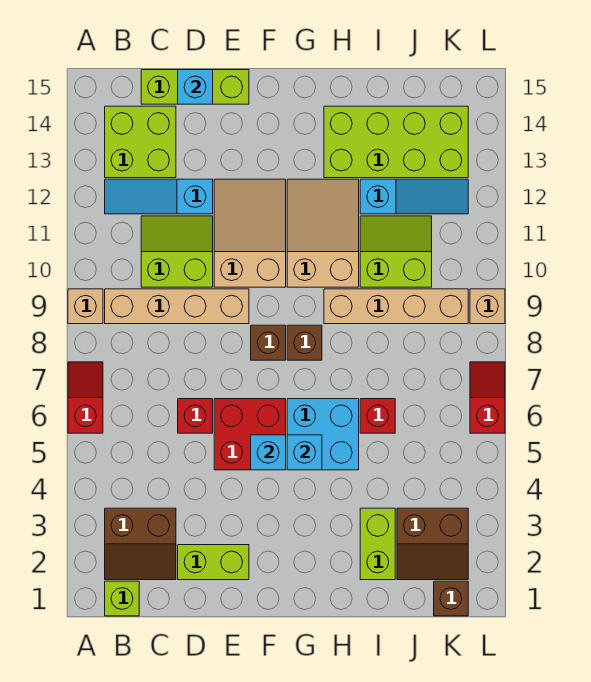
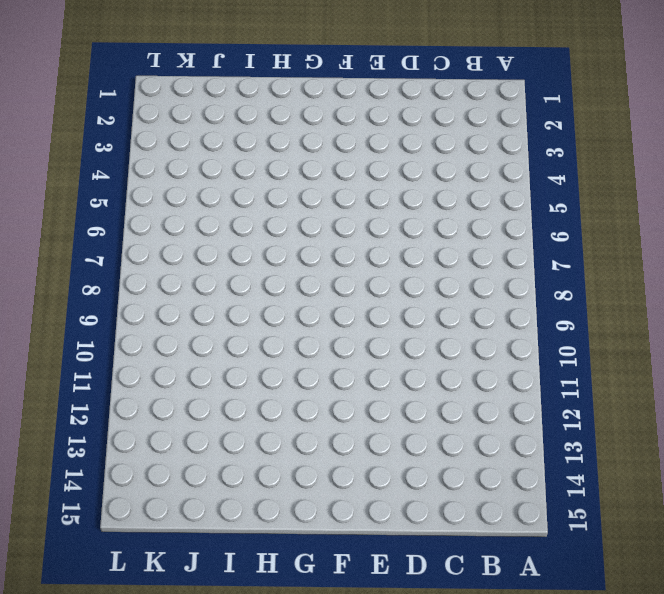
none -> red 1x2 slope [68,362,103,433]
none -> tan 1x1 brick [68,289,103,324]
none -> lime 1x1 brick [105,581,139,616]
none -> brown 2x2 slope [105,508,176,580]

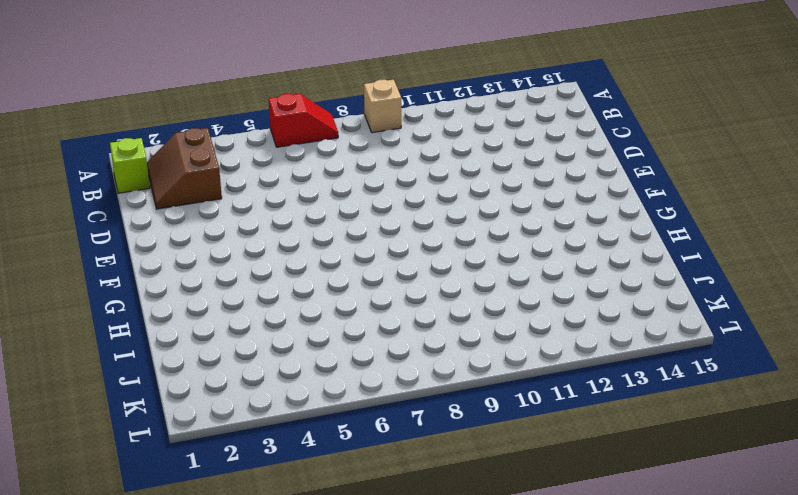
none -> tan 1x4 brick [105,289,249,324]
none -> cyan 1x3 slope [105,179,213,214]
none -> lime 2x2 brick [105,106,176,178]
none -> lime 2x2 slope [141,216,213,287]

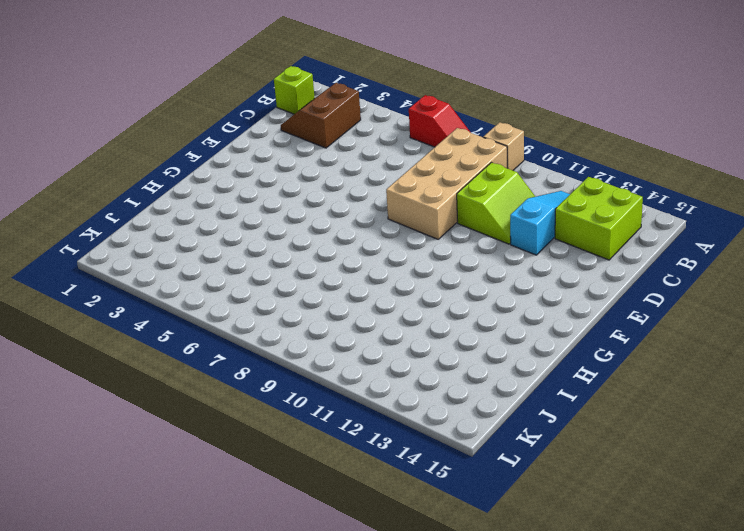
tan 2x4 brick [386,128,507,239] -> tan 1x4 brick [105,289,249,324]
none -> lime 1x3 brick [141,70,249,104]
none -> lime 1x2 brick [178,545,249,580]
none -> red 1x1 brick [178,399,213,433]
none -> red 2x2 brick [214,399,286,470]

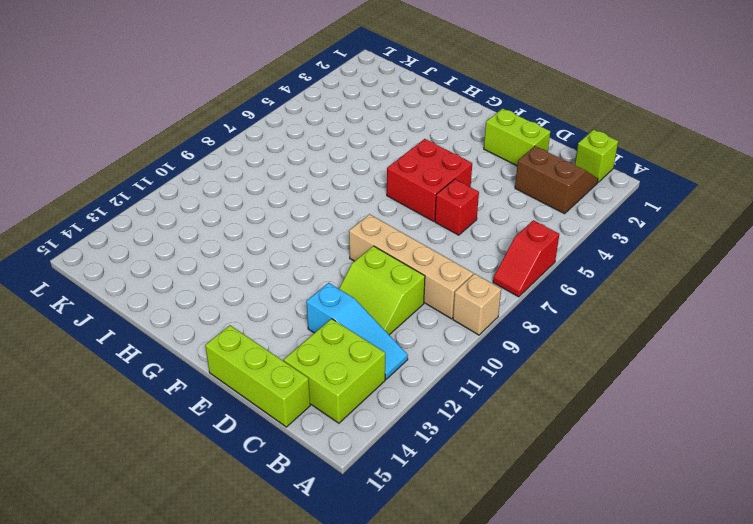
none -> tan 2x3 slope [214,179,286,287]
none -> brown 1x1 brick [251,325,286,360]
none -> cyan 2x2 brick [287,399,359,470]
none -> brown 1x1 brick [287,325,322,360]

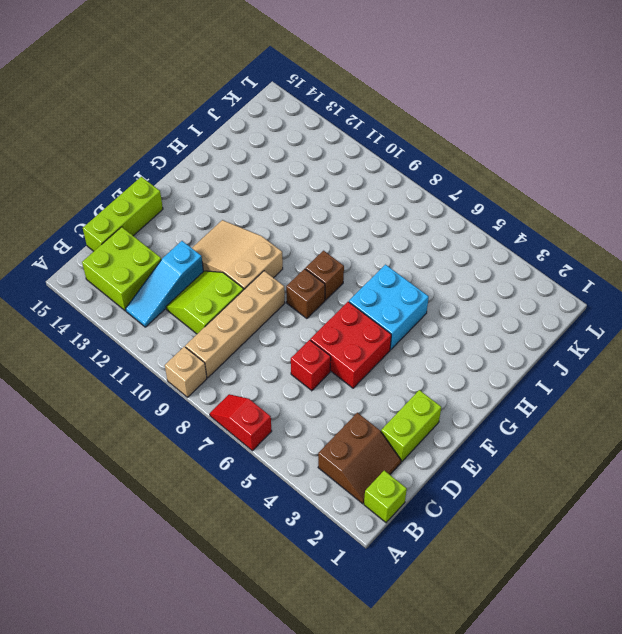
none -> tan 2x3 slope [287,179,359,287]
none -> tan 1x4 brick [324,289,468,324]
none -> lime 2x4 brick [324,106,468,178]
none -> lime 1x2 brick [360,508,395,580]

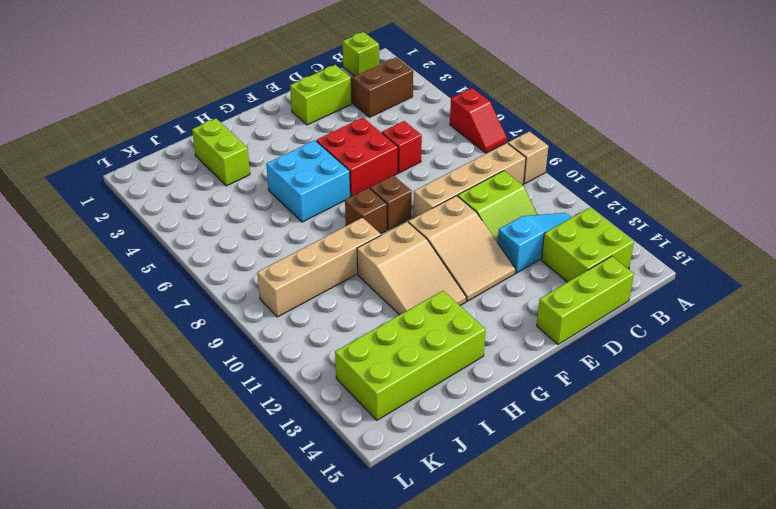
none -> red 1x1 brick [360,399,395,433]
none -> lime 2x2 slope [360,216,432,287]
none -> cyan 1x3 slope [360,179,468,214]
none -> brown 2x2 slope [397,508,468,580]

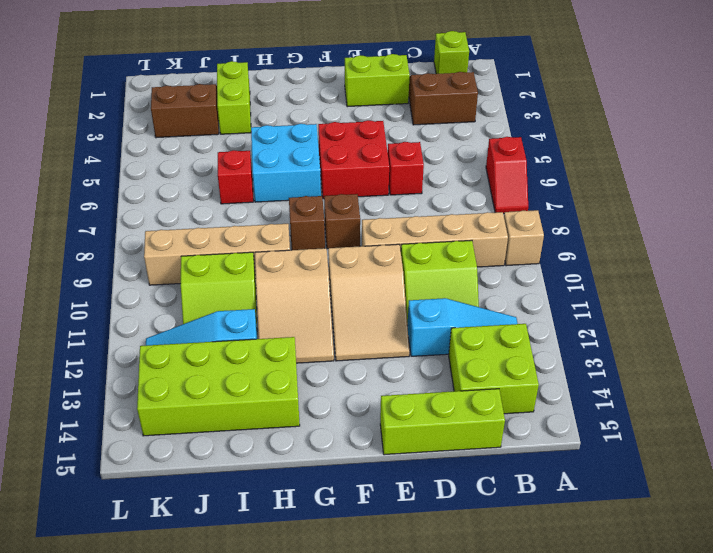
none -> brown 1x1 brick [434,581,468,616]
none -> red 1x2 slope [470,362,505,433]
none -> tan 1x1 brick [470,289,505,324]
none -> cyan 1x1 brick [178,70,213,104]

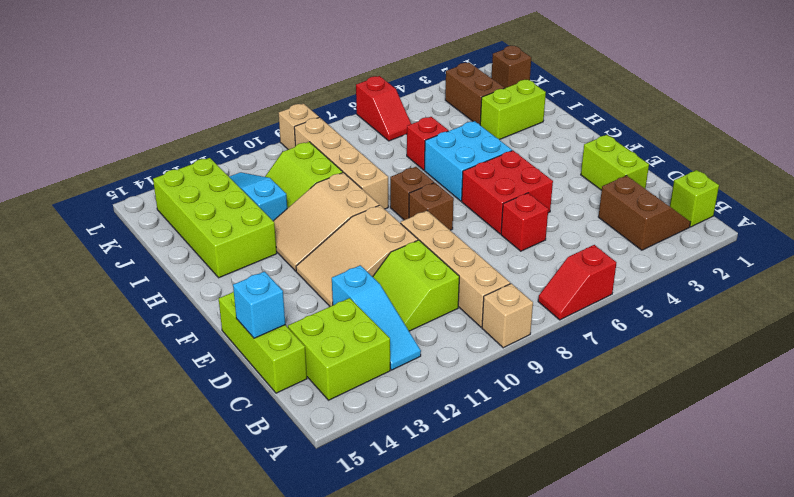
red 1x2 slope [356,76,411,141] -> red 1x2 slope turned to [470,362,505,433]
none -> cyan 1x1 brick [251,435,286,470]
none -> cyan 1x1 brick [287,435,322,470]

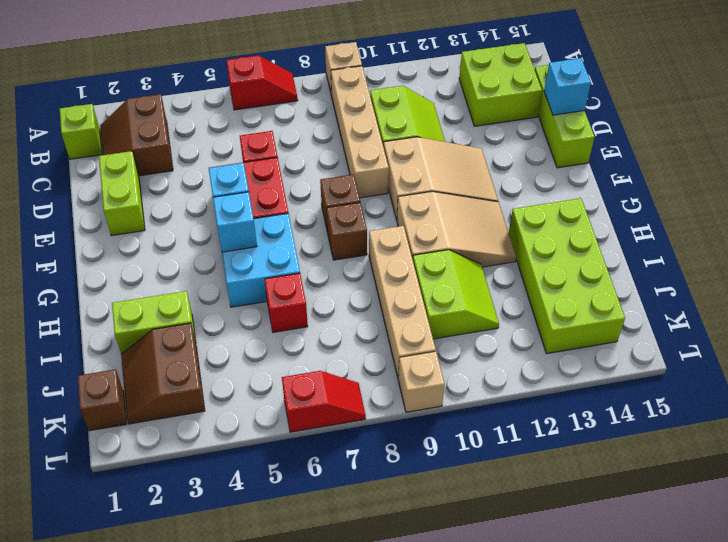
none -> cyan 1x3 slope [105,179,213,214]
none -> cyan 1x3 slope [360,179,468,214]

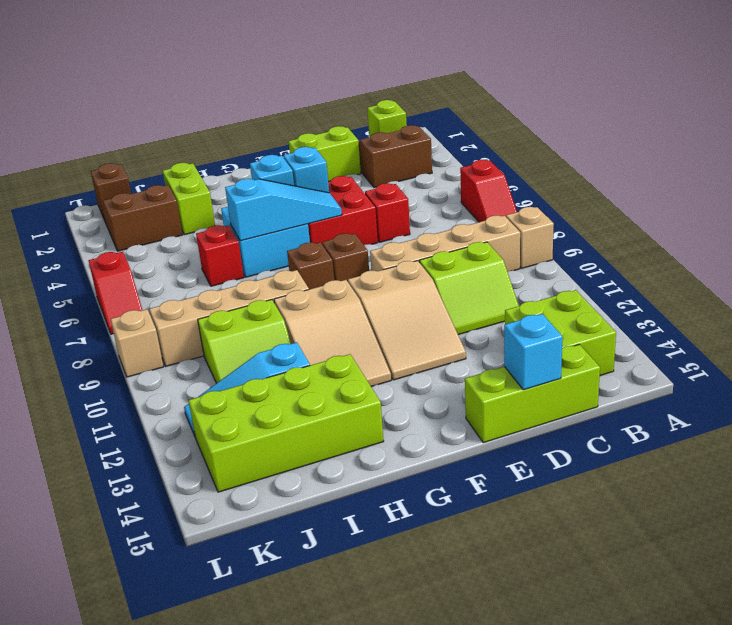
cyan 1x3 slope [225,179,342,241] -> cyan 1x3 slope moved to [105,179,213,214]

